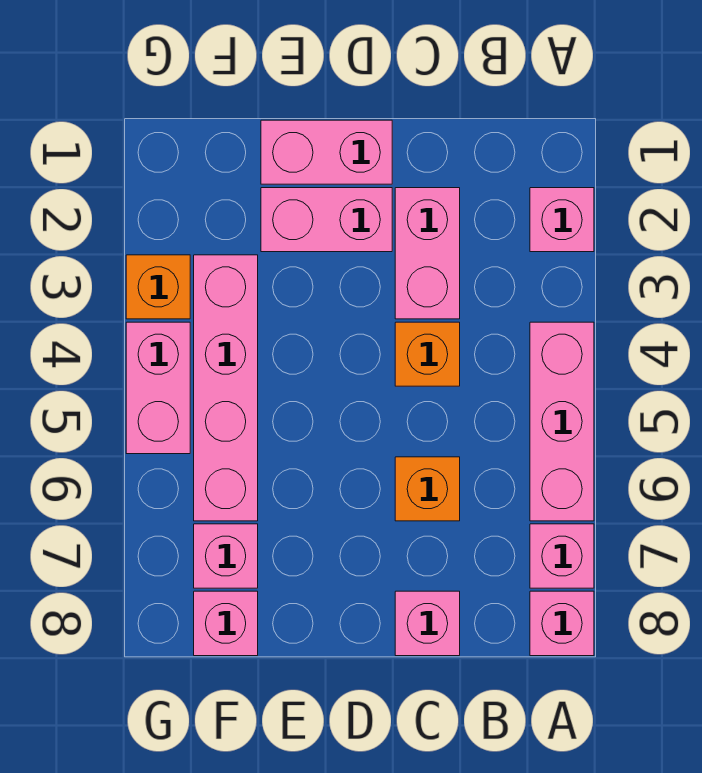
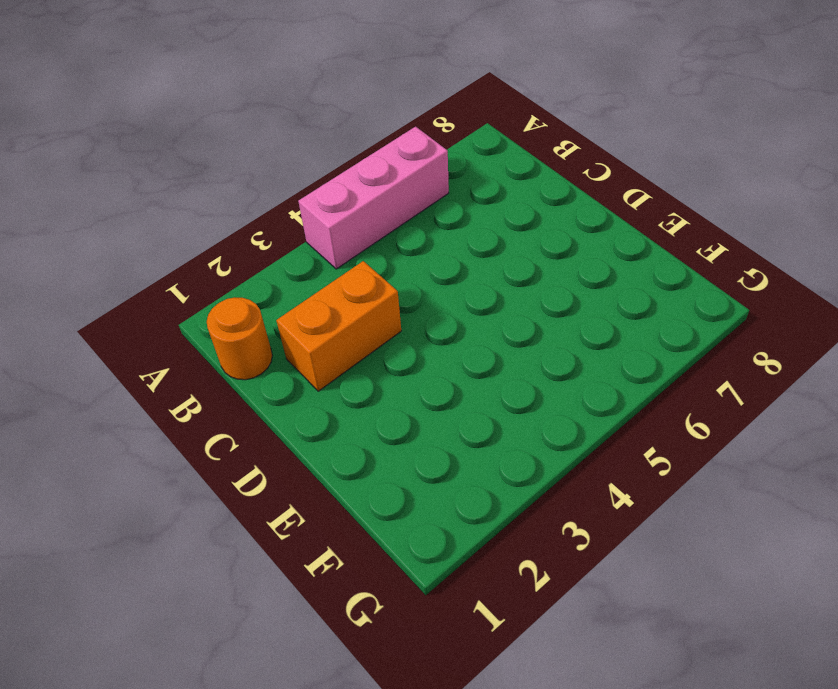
orange 1x1 round brick [207,297,272,380] -> none
orange 1x2 brick [276,261,401,391] -> pink 1x2 brick [395,188,460,319]
none -> pink 1x1 brick [530,188,594,252]
none -> pink 1x1 brick [530,524,594,588]
none -> pink 1x1 brick [530,591,594,656]

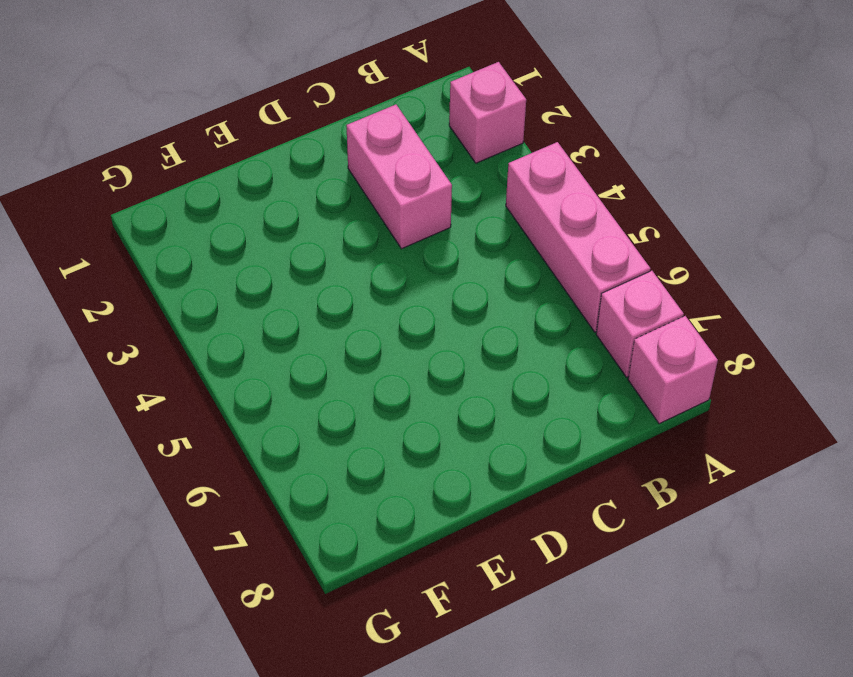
none -> orange 1x1 brick [395,322,460,386]
none -> orange 1x1 brick [395,457,460,521]
none -> pink 1x1 brick [395,591,460,656]

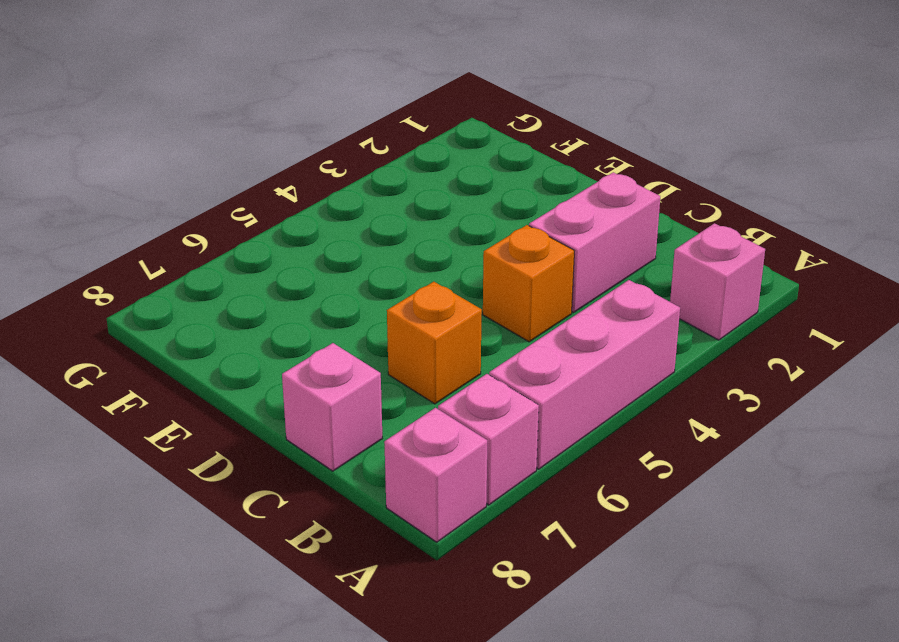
none -> pink 1x2 brick [261,120,392,184]
none -> pink 1x2 brick [261,188,392,252]
none -> pink 1x4 brick [194,255,258,521]

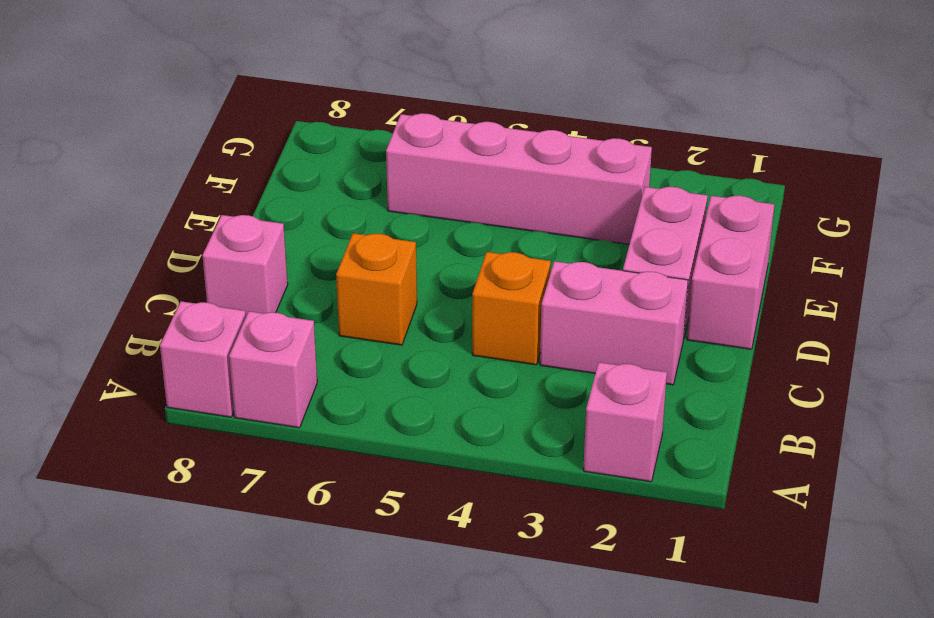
none -> pink 1x3 brick [530,322,594,521]
none -> pink 1x1 brick [194,524,258,588]
none -> pink 1x1 brick [194,591,258,656]

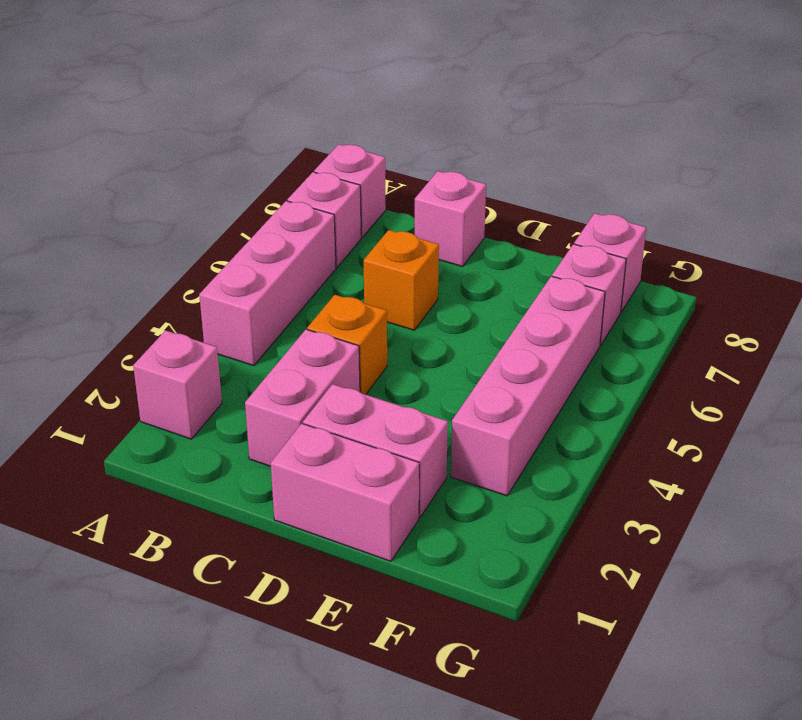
none -> orange 1x1 brick [126,255,190,319]
none -> pink 1x2 brick [126,322,190,454]

